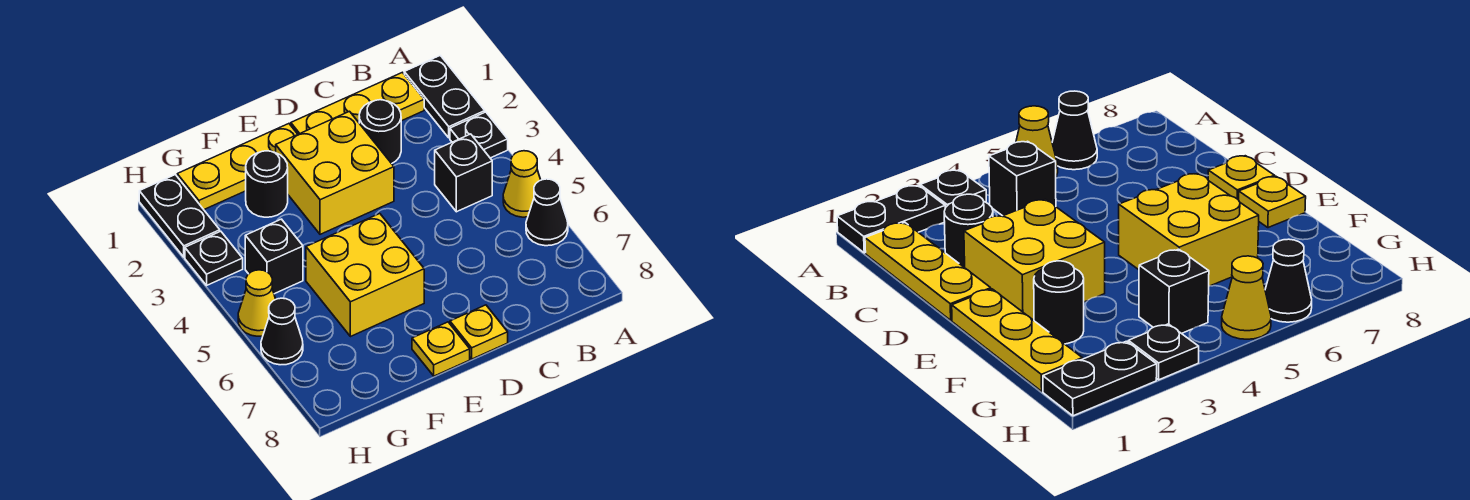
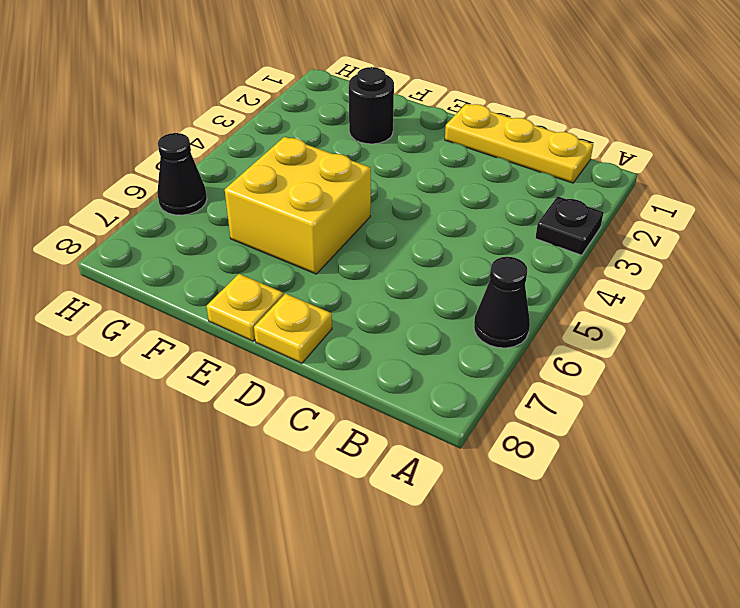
none -> black 1x2 plate [404,55,485,138]
none -> yellow 1x1 cone [503,151,541,217]
none -> black 1x1 brick [435,134,492,212]

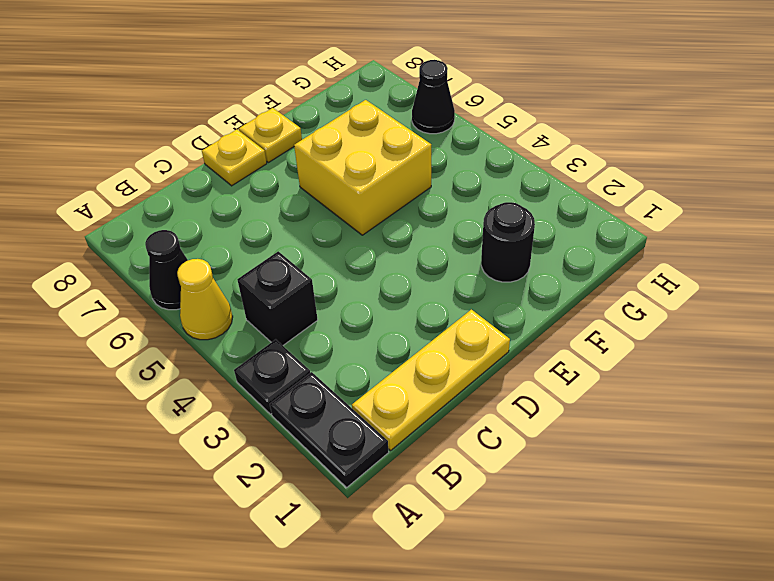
none -> black 1x1 round brick [359,100,401,164]
none -> yellow 2x2 brick [276,111,394,234]
none -> yellow 1x3 plate [177,124,298,209]

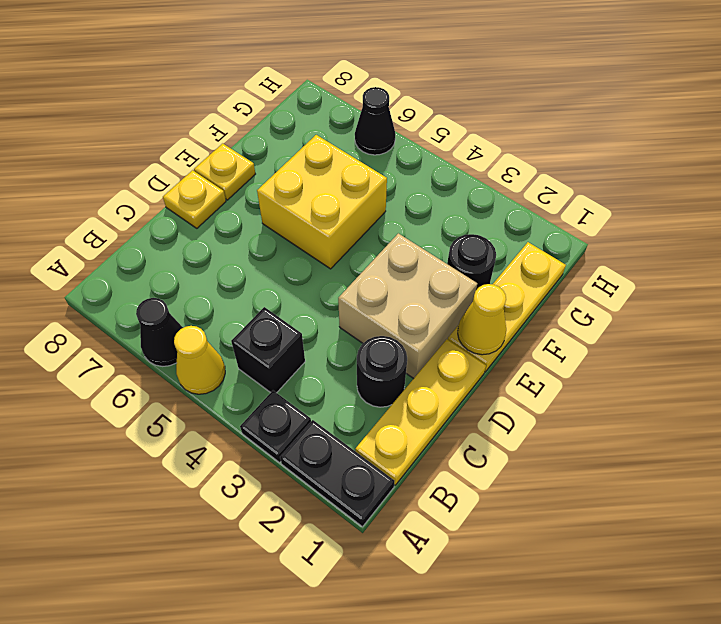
tan 2x2 brick [338,233,477,379] -> yellow 2x2 brick [276,111,394,234]
yellow 1x1 cone [458,284,506,355] -> yellow 1x1 cone moved to [238,270,276,336]
none -> black 1x1 brick [245,219,303,294]
none -> black 1x2 plate [139,175,220,257]
none -> black 1x1 plate [185,231,243,285]

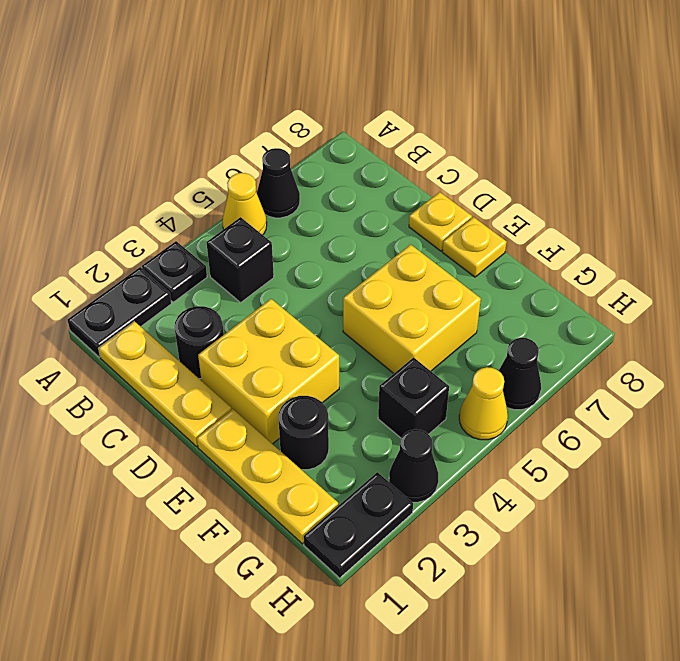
black 1x1 cone [389,429,438,502] -> black 1x1 plate [185,231,243,285]

